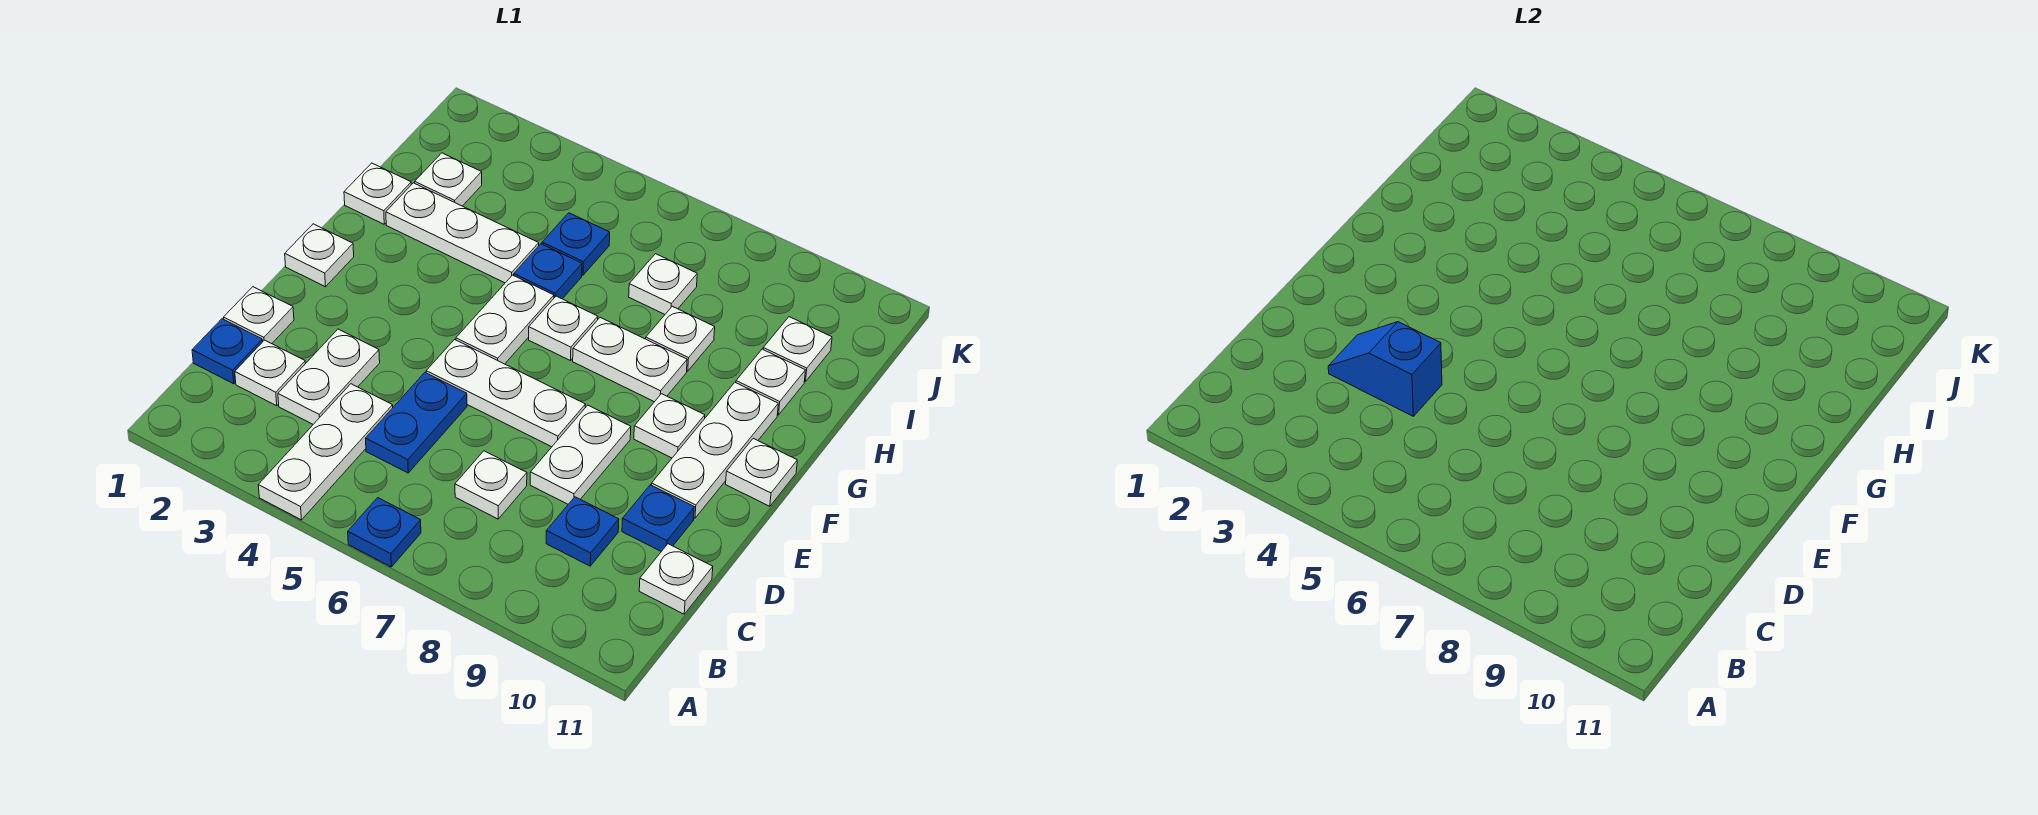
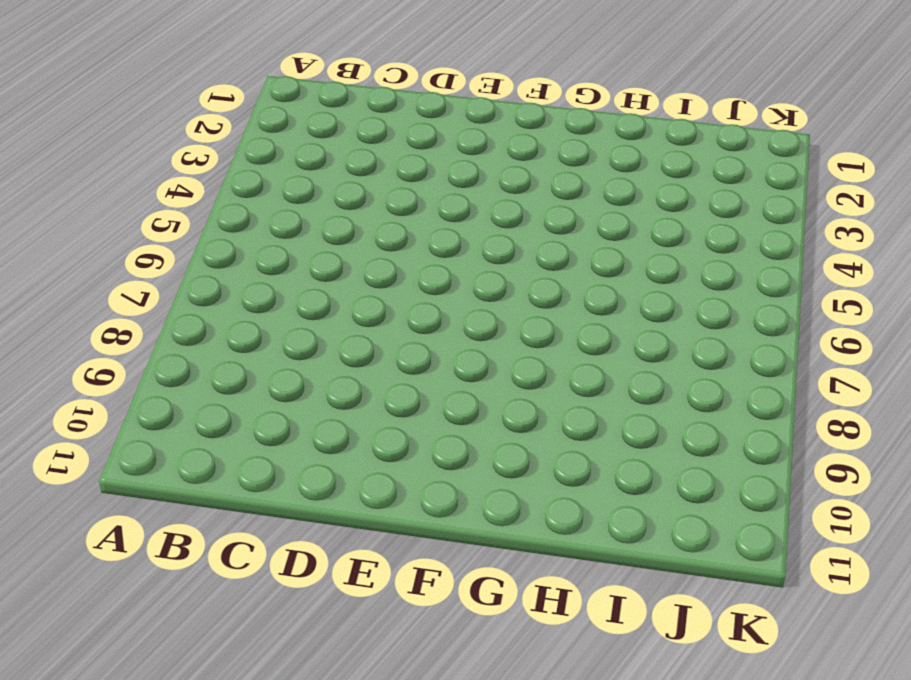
none -> white 1x3 plate [258,384,393,520]
none -> blue 1x1 plate [348,498,421,567]
none -> blue 1x1 plate [192,319,263,384]
none -> white 1x1 plate [235,340,306,406]

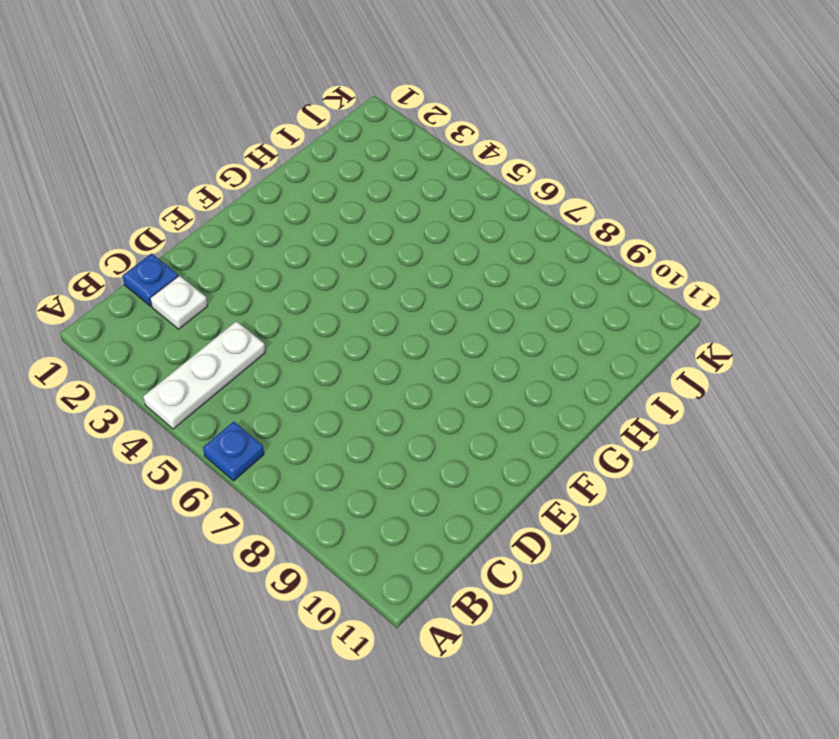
none -> white 1x2 plate [278,329,380,424]
none -> blue 1x2 plate [366,373,467,473]
none -> white 1x1 plate [455,451,527,519]
none -> blue 1x1 plate [546,497,619,566]

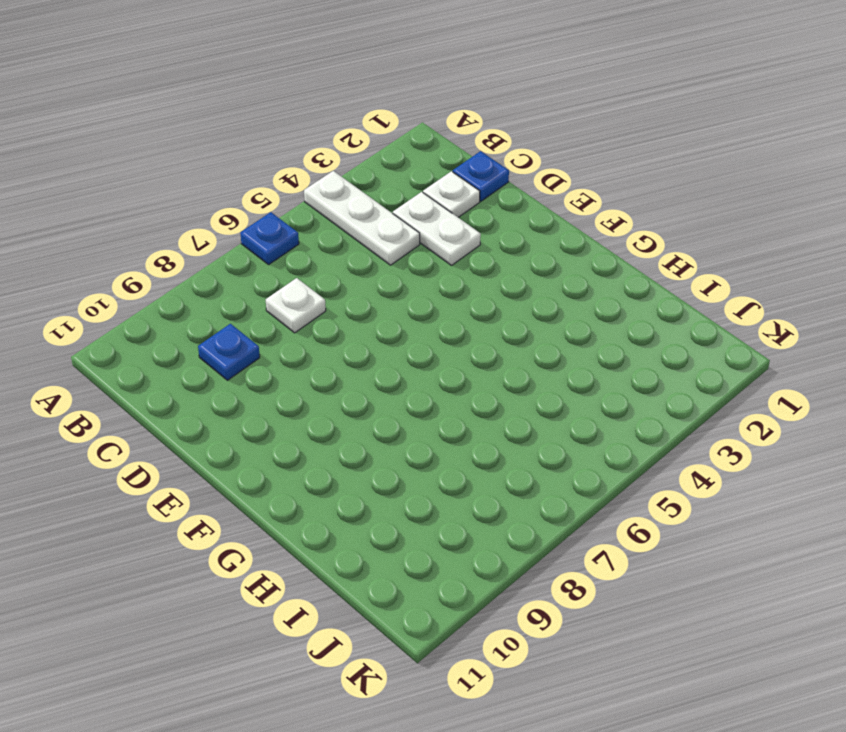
none -> blue 1x2 plate [366,373,467,473]
none -> white 1x1 plate [639,544,713,614]
none -> white 1x1 plate [223,287,294,344]
none -> white 1x2 plate [530,405,631,504]

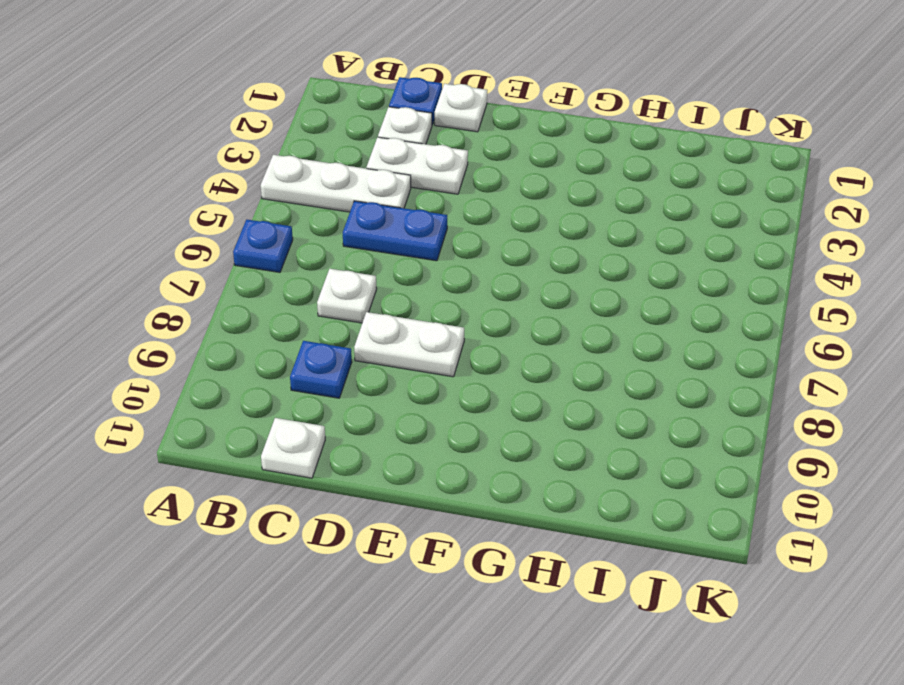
none -> blue 1x1 plate [622,485,694,551]
none -> white 1x3 plate [426,340,586,447]
none -> white 1x3 plate [652,383,778,518]
none -> white 1x1 plate [285,224,354,287]

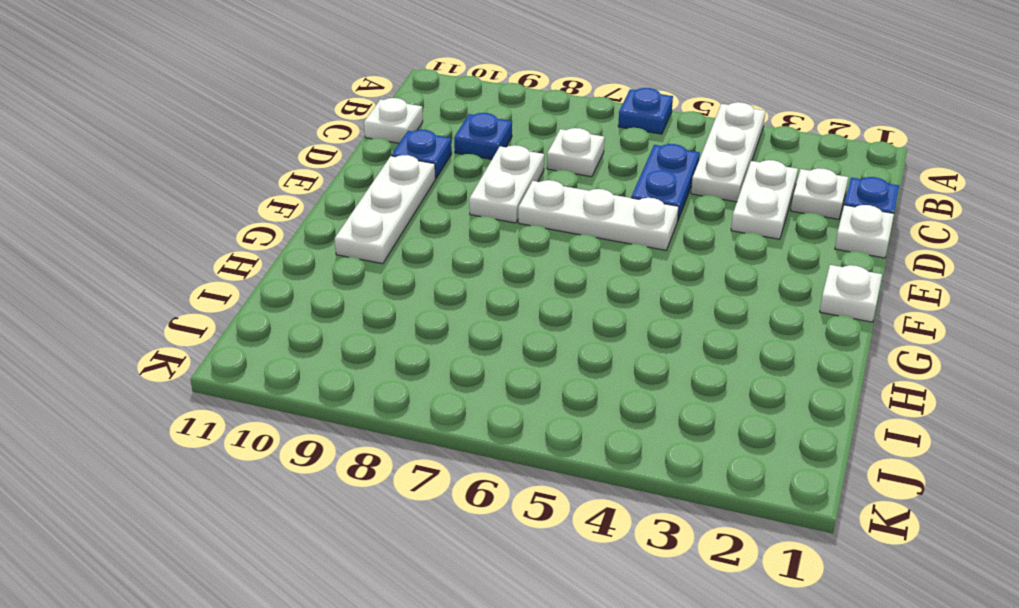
none -> white 1x2 plate [456,275,554,364]
none -> white 1x1 plate [634,394,705,458]
none -> white 1x1 plate [726,438,797,506]
none -> white 1x1 plate [529,296,598,361]

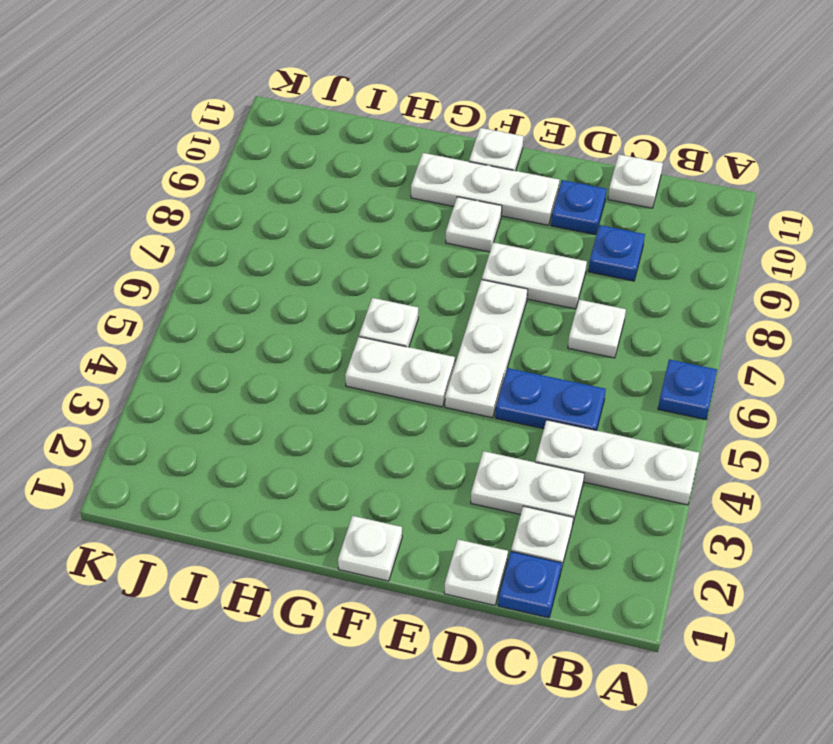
none -> white 1x2 plate [573,317,687,402]
none -> white 1x1 plate [344,163,411,224]
none -> white 1x3 plate [386,183,539,283]
none -> blue 1x1 plate [514,244,582,299]

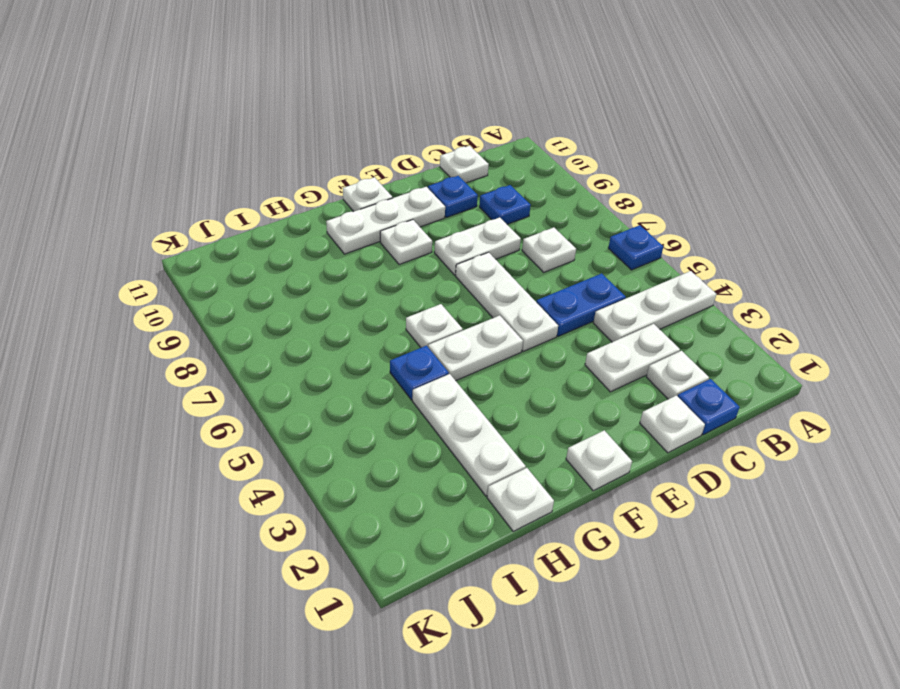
none -> white 1x2 plate [573,317,687,402]
none -> white 1x1 plate [646,306,715,371]
none -> white 1x1 plate [736,349,805,415]
none -> white 1x1 plate [415,153,482,206]

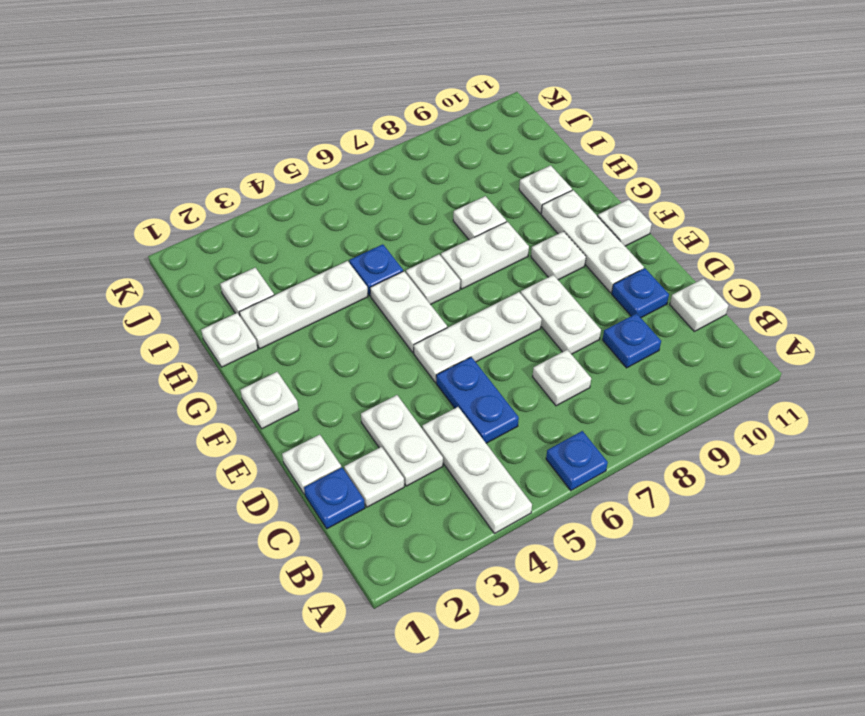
none -> blue 1x1 plate [542,213,610,275]
none -> white 1x1 plate [629,254,697,314]
none -> white 1x1 plate [763,317,832,382]
none -> blue 1x2 slope [1328,322,1442,416]

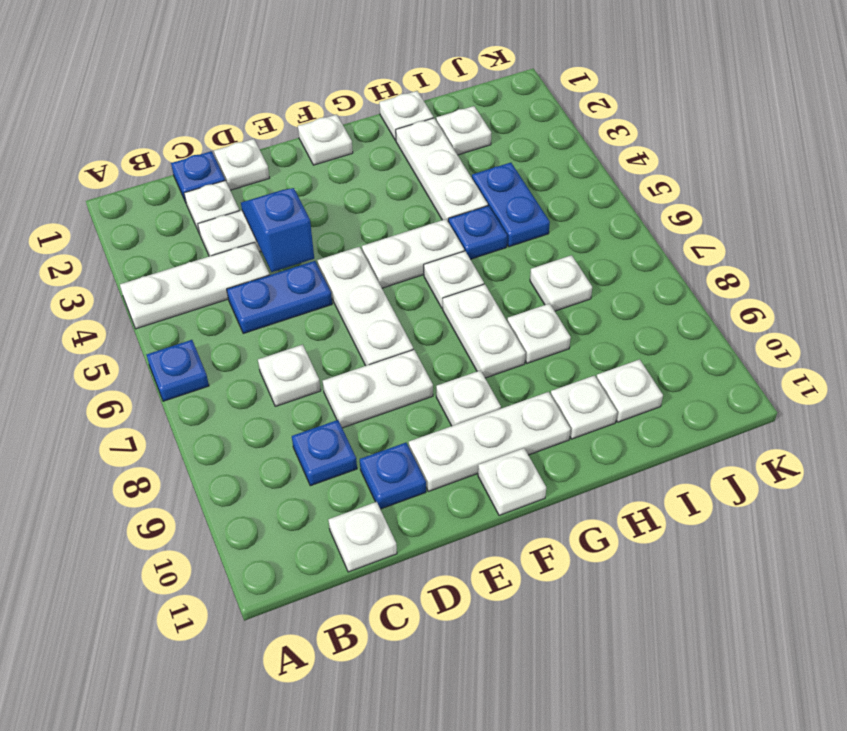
blue 1x2 plate [472,163,550,247] -> blue 1x1 plate [542,213,610,275]

